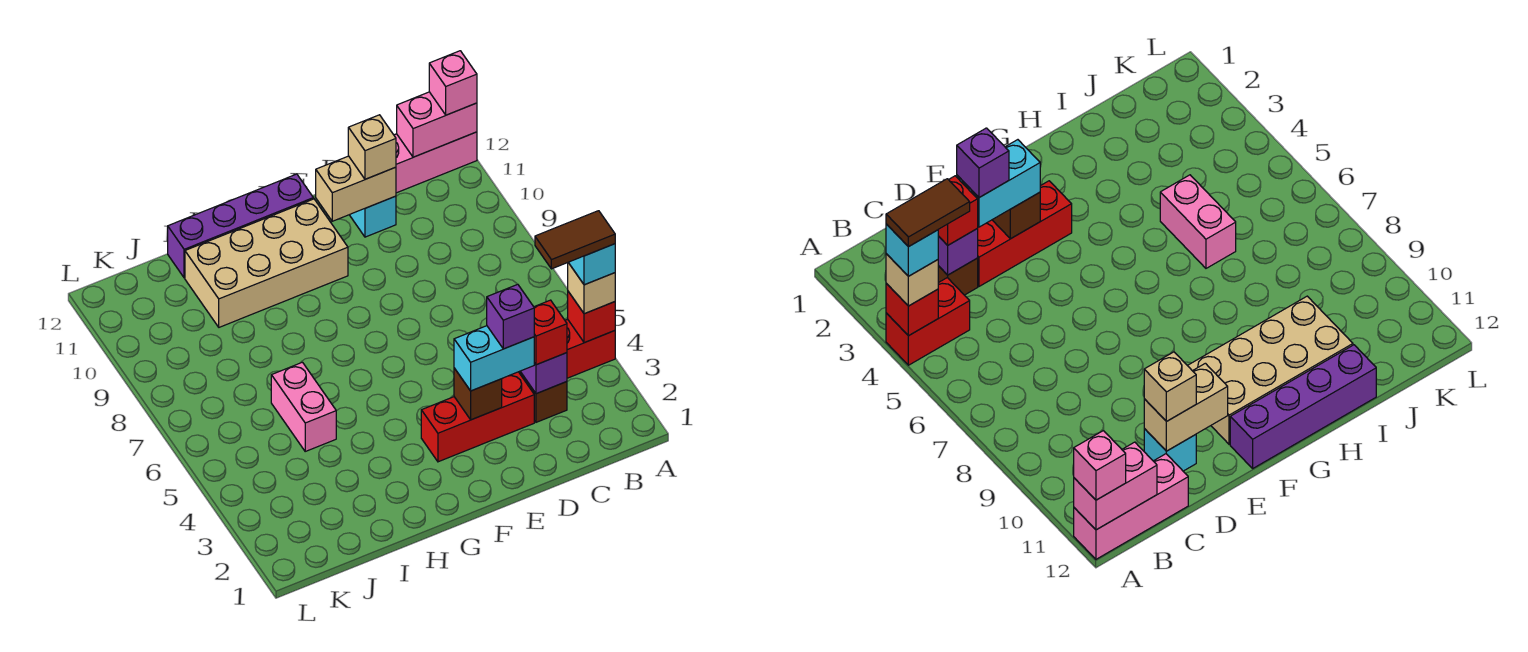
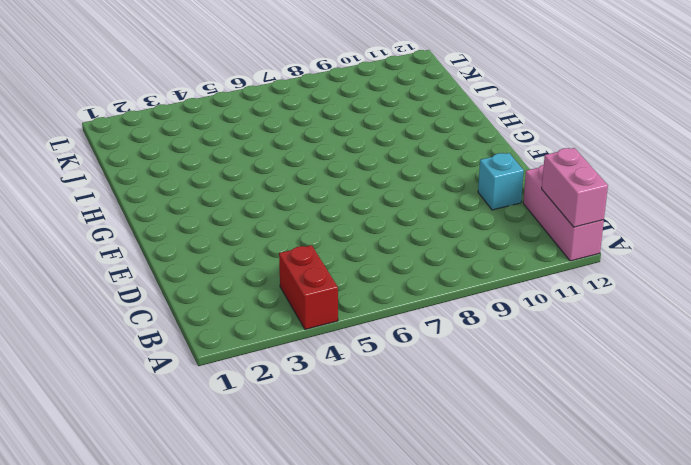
none -> brown 1x1 brick [520,372,567,422]
none -> red 1x3 brick [421,372,534,462]
none -> tan 2x4 brick [185,199,348,327]

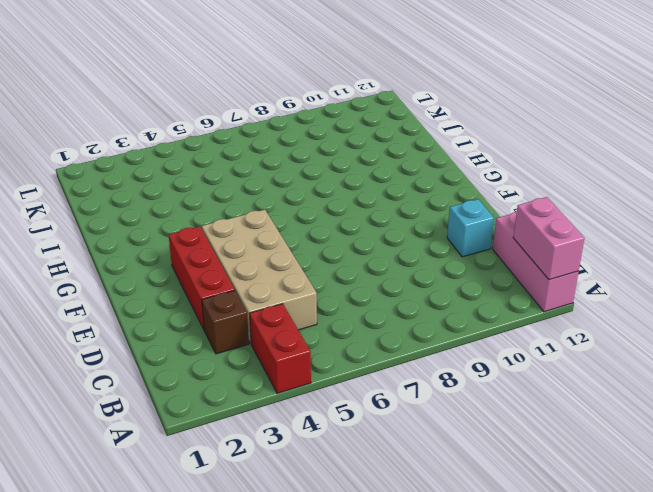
tan 2x4 brick [202,210,317,343] -> tan 2x4 brick moved to [185,199,348,327]
none -> purple 1x4 brick [168,174,313,278]
none -> pink 1x2 brick [271,362,336,451]
none -> red 1x1 brick [568,292,615,343]

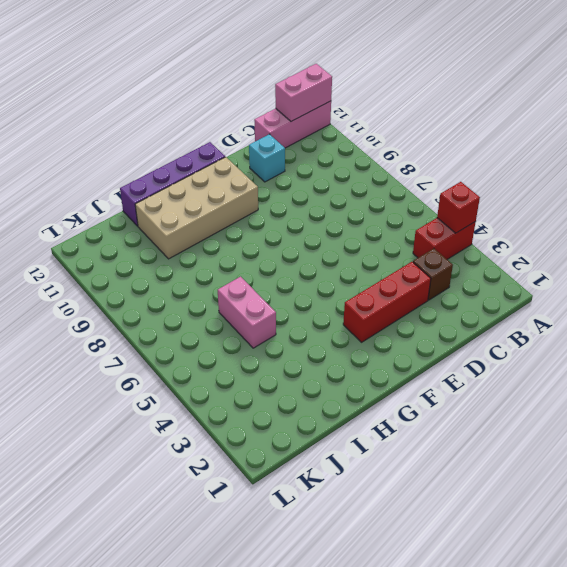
none -> purple 1x1 brick [520,353,567,394]
none -> tan 1x2 brick [316,156,396,221]
none -> brown 1x1 brick [454,368,502,420]

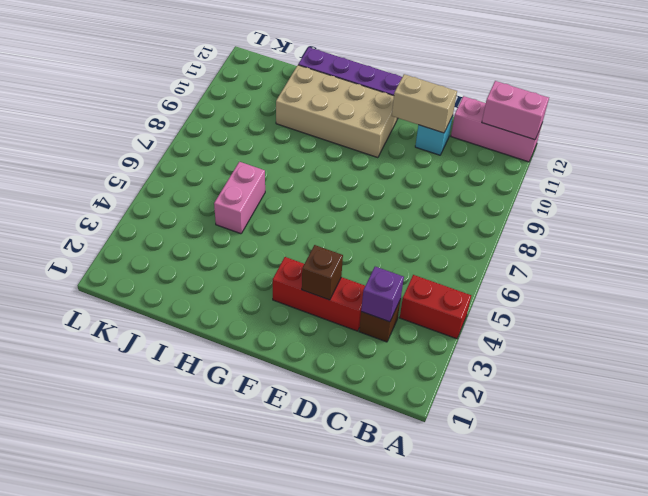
none -> red 1x1 brick [568,292,615,343]
none -> tan 1x1 brick [568,263,615,314]
none -> pink 1x1 brick [429,51,477,115]

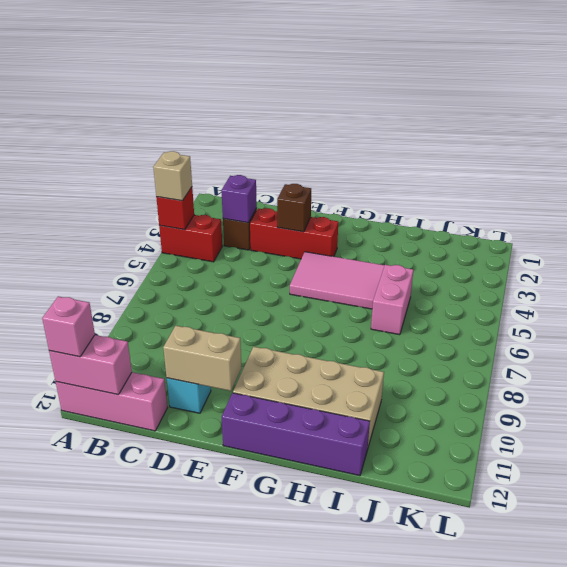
pink 2x3 tile [290,252,385,309] -> none
none -> red 1x1 brick [534,300,567,365]
none -> cyan 1x2 brick [454,326,534,391]
none -> tan 1x1 brick [348,115,396,179]

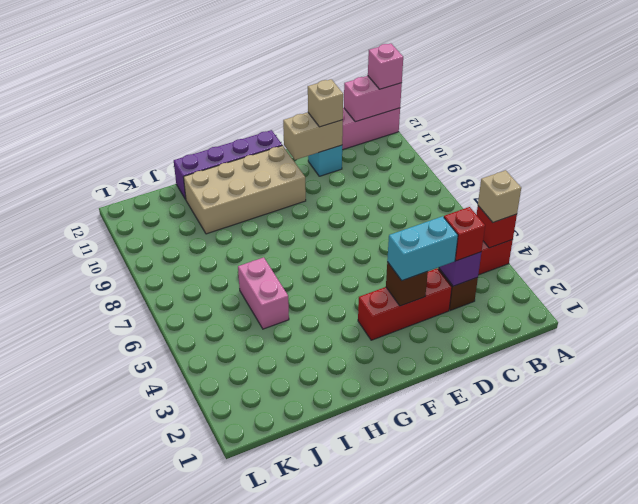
none -> cyan 1x1 brick [568,244,615,285]
none -> purple 1x1 brick [487,284,534,349]
none -> brown 1x2 tile [535,211,615,269]

